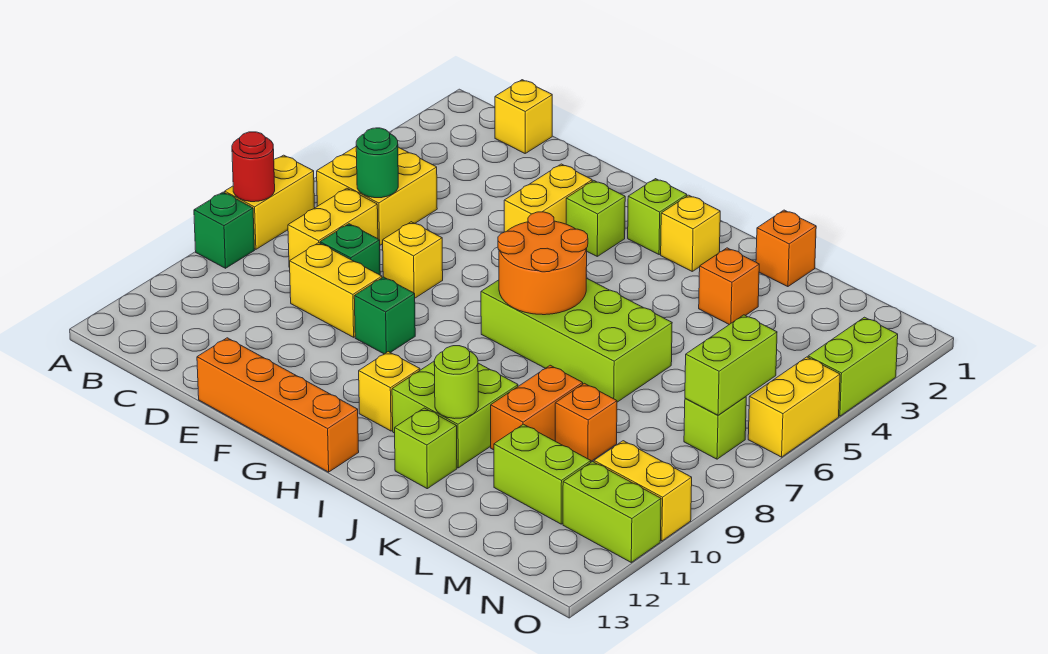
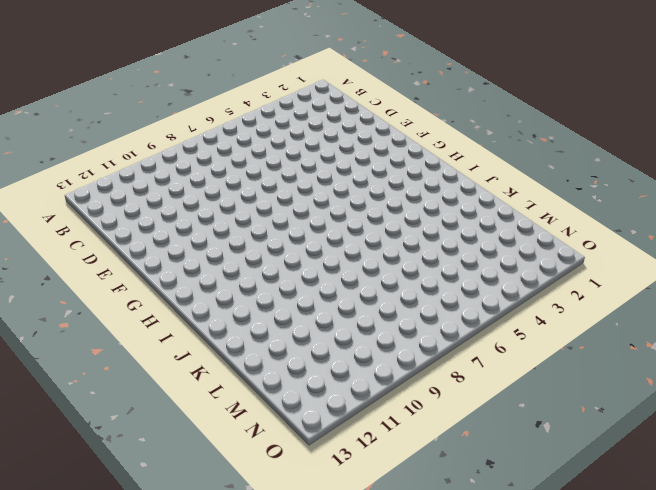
none -> yellow 1x2 brick [225,155,315,249]
none -> green 1x1 brick [194,192,254,268]
none -> yellow 2x2 brick [317,147,437,245]
none -> yellow 1x1 brick [495,80,552,153]

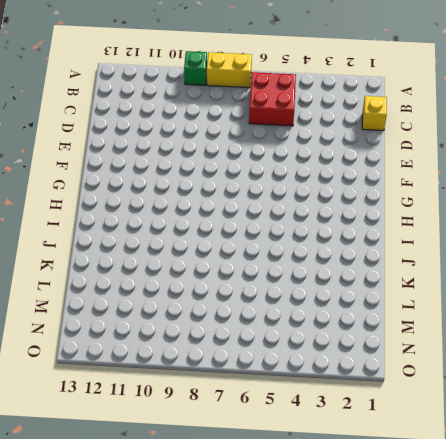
red 2x2 brick [249,72,296,126] -> yellow 2x2 brick [317,147,437,245]
none -> yellow 1x2 brick [288,188,378,268]
none -> green 1x1 brick [320,224,380,275]
none -> yellow 1x2 brick [290,243,382,337]
none -> yellow 1x1 brick [383,222,443,298]

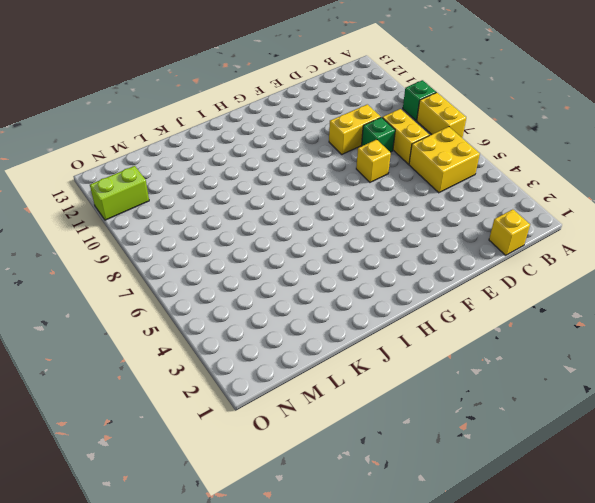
none -> orange 1x4 brick [197,338,359,472]
none -> yellow 1x2 brick [504,164,592,232]
none -> green 1x1 brick [354,277,415,354]
none -> lime 1x1 brick [566,181,625,256]

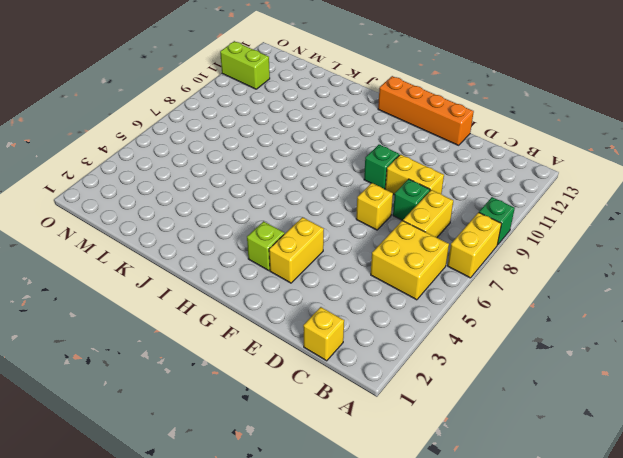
none -> lime 1x1 brick [628,179,687,255]
none -> lime 2x4 brick [481,278,672,402]
none -> yellow 1x1 brick [359,352,420,431]
none -> yellow 1x1 brick [661,195,720,271]

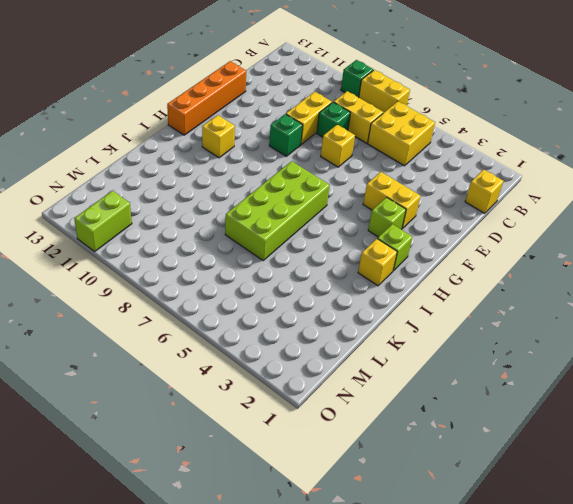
none -> lime 2x2 brick [392,362,518,468]
none -> lime 1x1 brick [395,408,457,489]
none -> orange 1x1 brick [756,210,816,287]
none -> orange 1x1 brick [699,248,759,324]

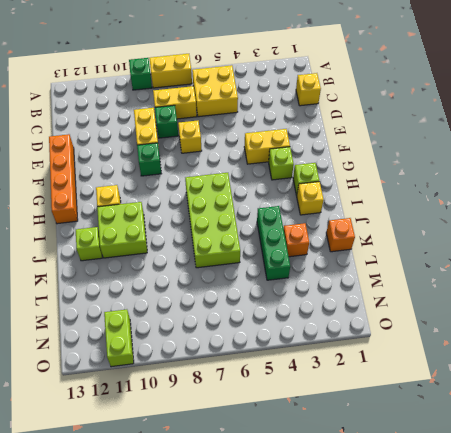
green 1x3 brick [257,206,290,280] -> none
none -> orange 1x2 brick [491,365,583,450]
none -> orange 1x1 brick [555,383,617,461]
none -> lime 1x2 brick [494,424,591,524]
none -> lime 1x1 brick [684,397,746,459]

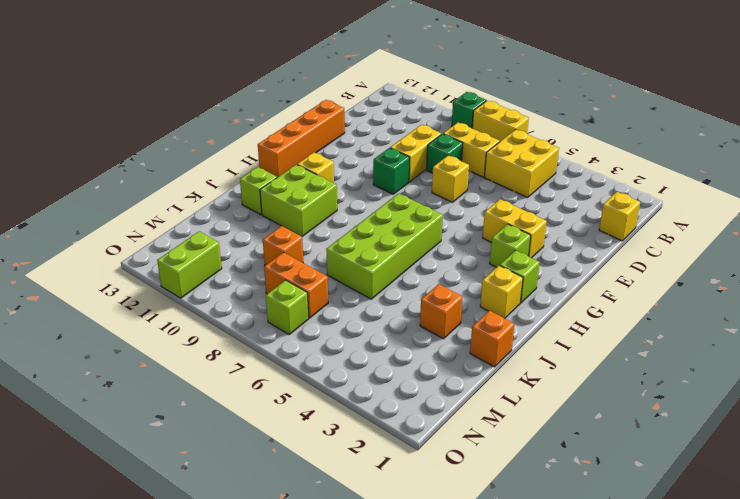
orange 1x2 brick [264,252,328,318] -> orange 1x2 brick moved to [491,365,583,450]
none -> lime 1x2 brick [494,424,591,524]
none -> yellow 1x2 brick [594,441,692,541]
none -> lime 1x2 brick [808,317,898,416]
none -> yellow 1x2 brick [748,357,840,457]

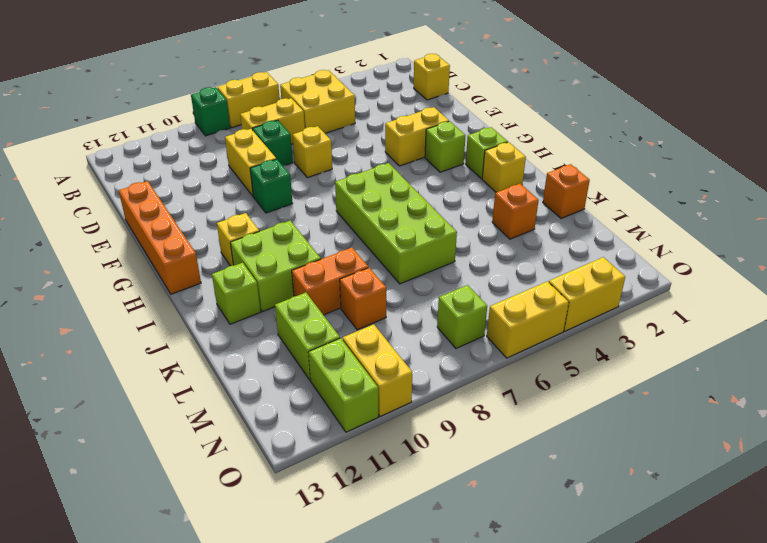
yellow 1x2 brick [549,257,625,331] -> lime 1x2 brick [808,317,898,416]
none -> red 1x1 round brick [232,132,275,202]
none -> green 1x1 round brick [356,128,398,198]
none -> orange 2x2 round brick [498,212,588,315]
none -> lime 1x1 round brick [434,346,478,419]

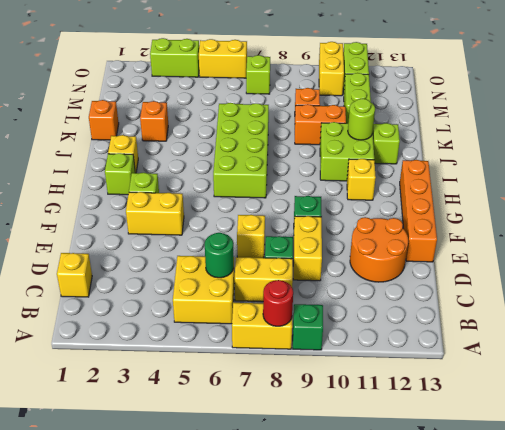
orange 2x2 round brick [350,217,408,282] -> orange 2x2 round brick moved to [498,212,588,315]
none -> lime 1x2 brick [685,315,777,415]

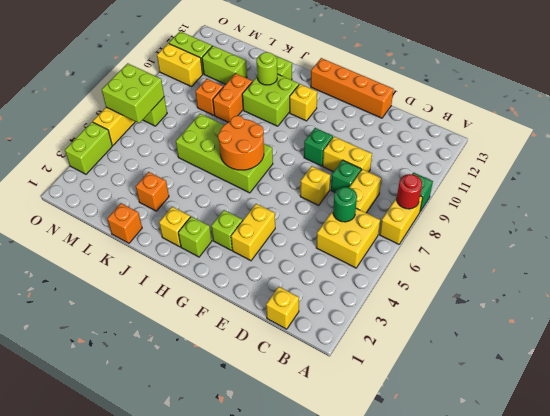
lime 2x2 brick [102,63,164,123] -> lime 1x2 brick [685,315,777,415]

